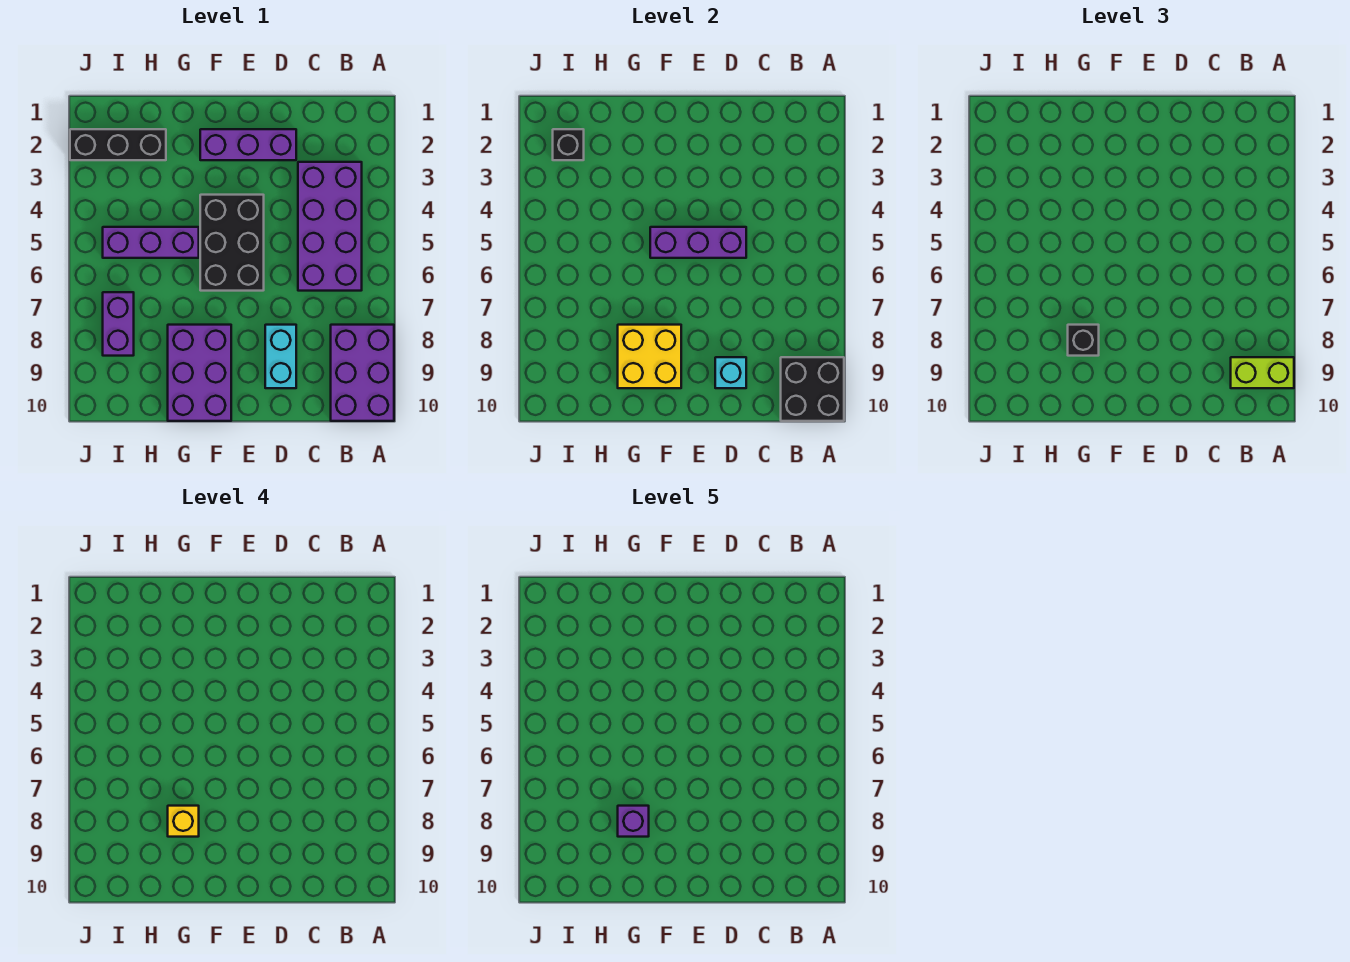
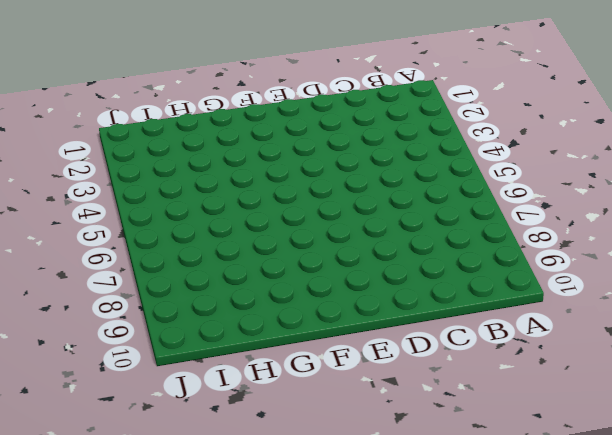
none -> purple 2x3 brick [331,325,394,421]
none -> purple 2x4 brick [298,162,362,291]
none -> purple 1x3 brick [200,129,296,160]

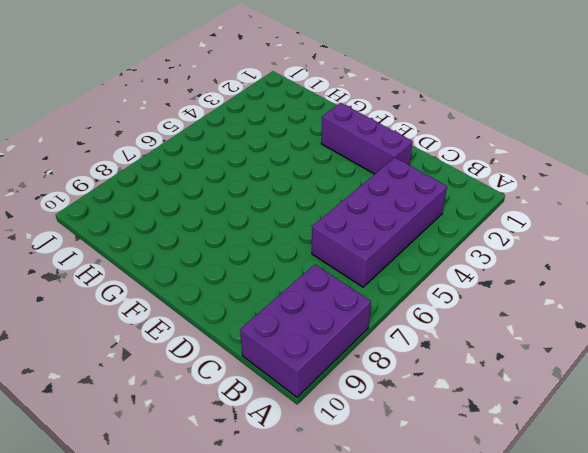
none -> cyan 1x2 brick [265,325,296,388]
none -> black 2x3 brick [200,195,264,291]
none -> purple 2x3 brick [168,325,231,421]

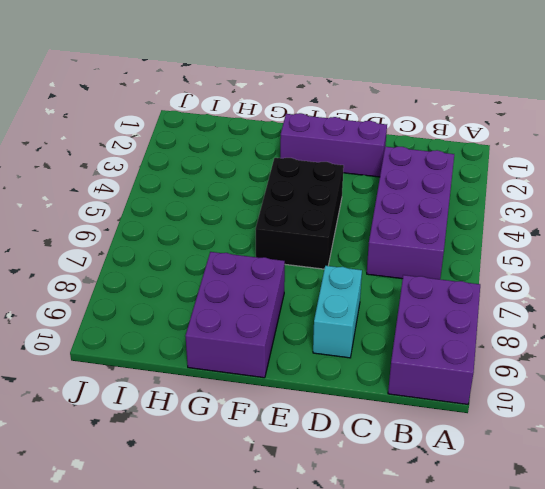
none -> purple 1x3 brick [103,227,199,258]
none -> black 1x3 brick [70,129,166,160]
none -> purple 1x2 brick [103,292,134,356]

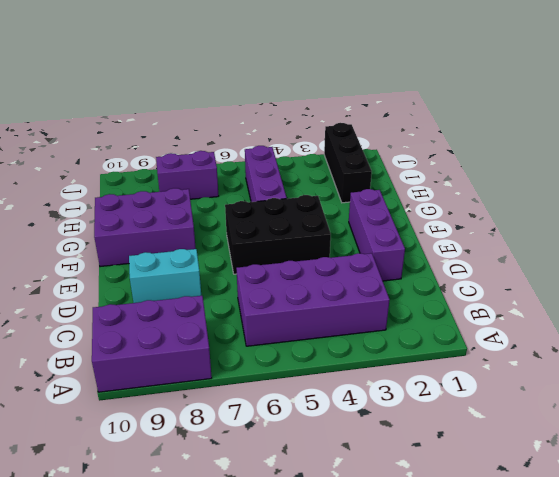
none -> black 2x2 brick [781,357,844,421]
none -> purple 1x3 brick [650,227,746,258]
none -> cyan 1x1 brick [715,357,746,388]

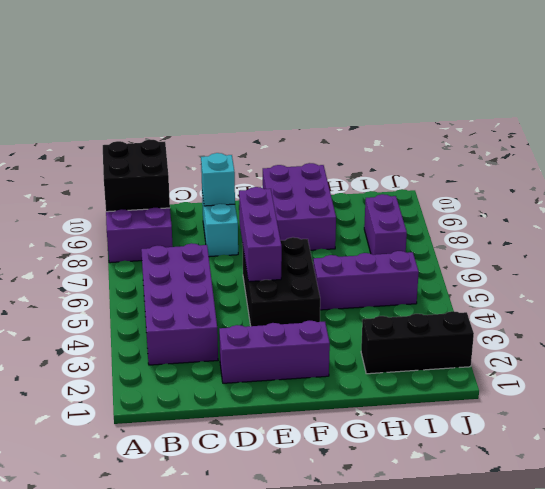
purple 1x3 brick [239,187,282,282] -> purple 1x3 brick turned to [650,227,746,258]
none -> yellow 2x2 brick [618,325,681,388]
none -> black 1x1 brick [553,129,584,160]
none -> lime 1x2 brick [1231,357,1294,388]

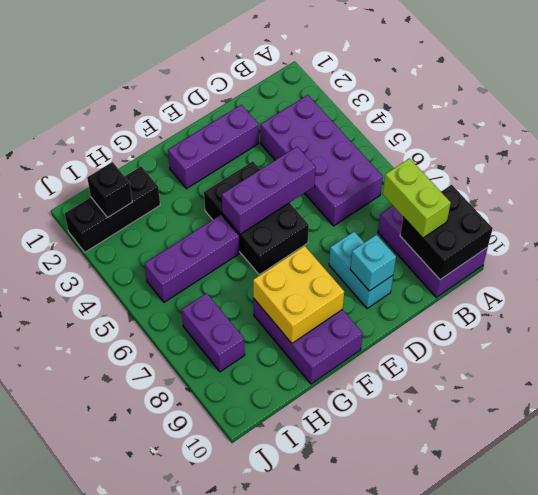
lime 1x2 brick [383,159,451,238] -> lime 1x2 brick turned to [1231,357,1294,388]
none -> black 1x1 brick [1068,325,1099,356]
none -> yellow 1x1 brick [168,806,199,837]
none -> purple 1x1 brick [618,806,649,837]

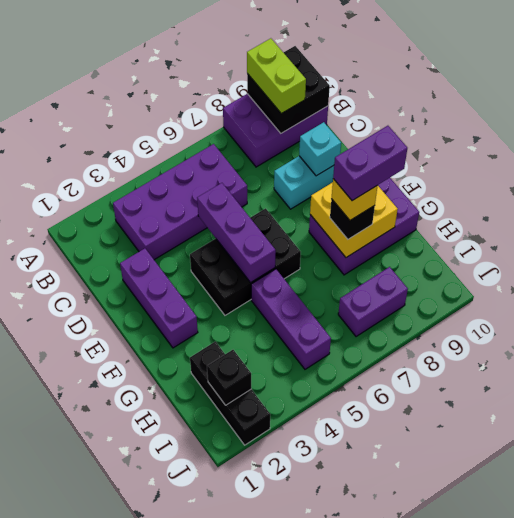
purple 1x2 brick [333,126,407,201] -> purple 1x1 brick [618,806,649,837]

